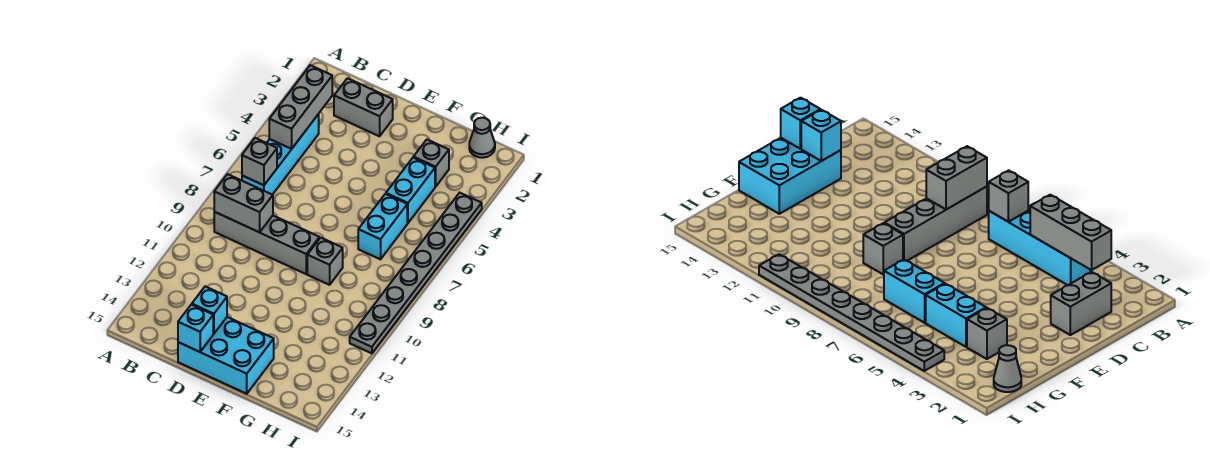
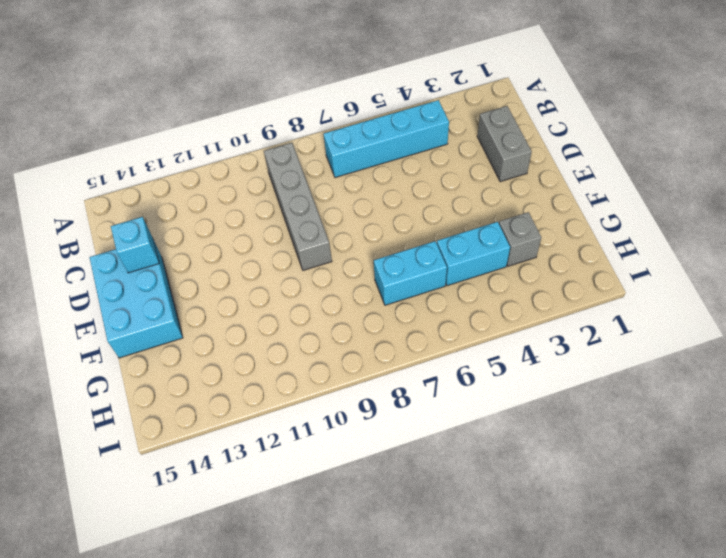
none -> grey 1x1 brick [307,238,343,285]
none -> grey 1x1 cone [469,118,495,158]
none -> grey 1x8 plate [350,193,482,353]

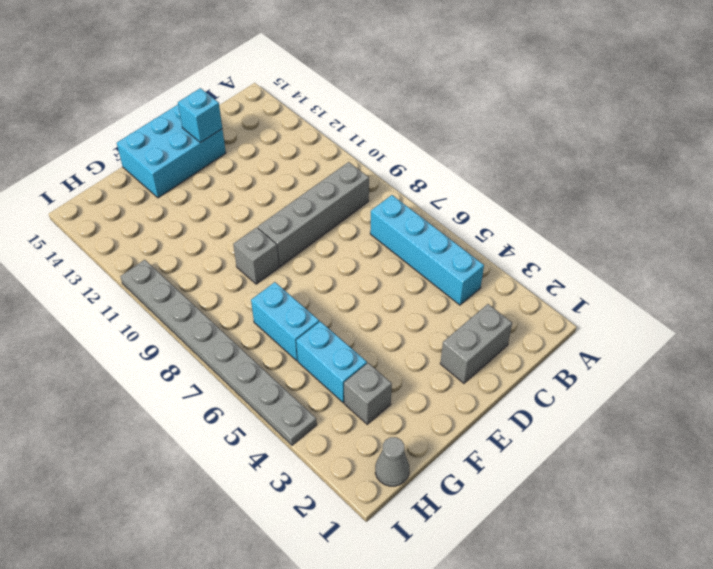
none -> grey 1x3 brick [269,65,332,149]
none -> grey 1x1 brick [242,138,277,185]
none -> grey 1x2 brick [214,174,273,232]

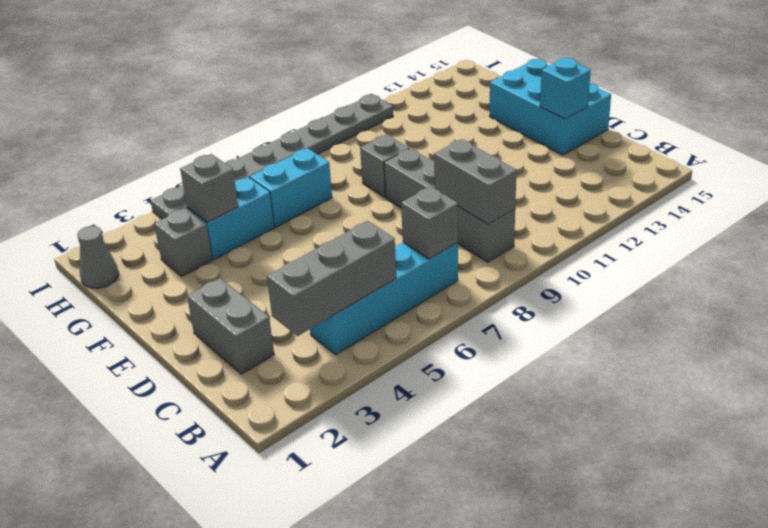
grey 1x1 brick [180,154,238,222] -> none
none -> cyan 1x1 brick [178,305,213,352]

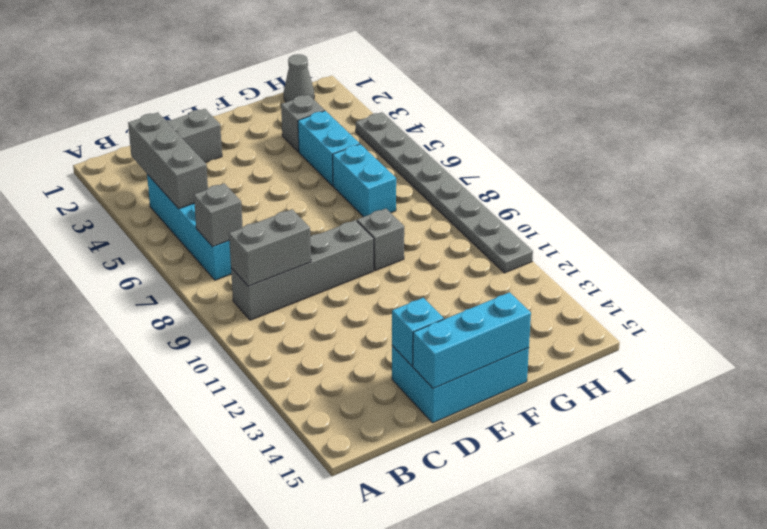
cyan 1x3 brick [413,292,531,388] -> cyan 1x1 brick [178,305,213,352]

